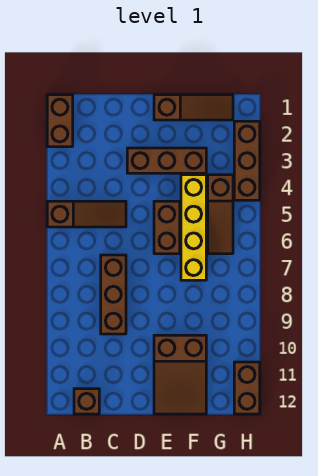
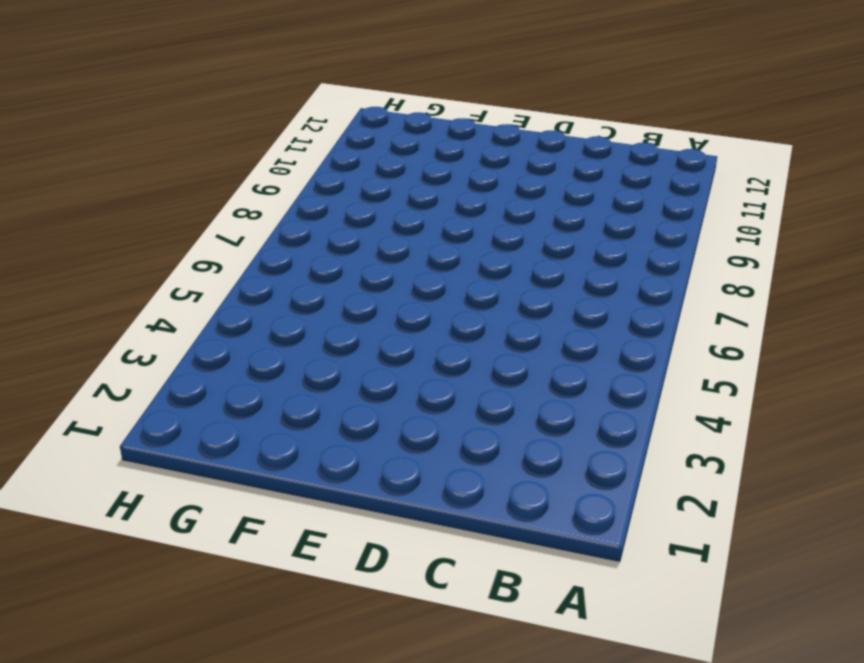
none -> brown 1x2 brick [47,95,73,147]
none -> brown 1x3 slope [47,201,126,227]
none -> brown 1x1 brick [74,389,99,414]

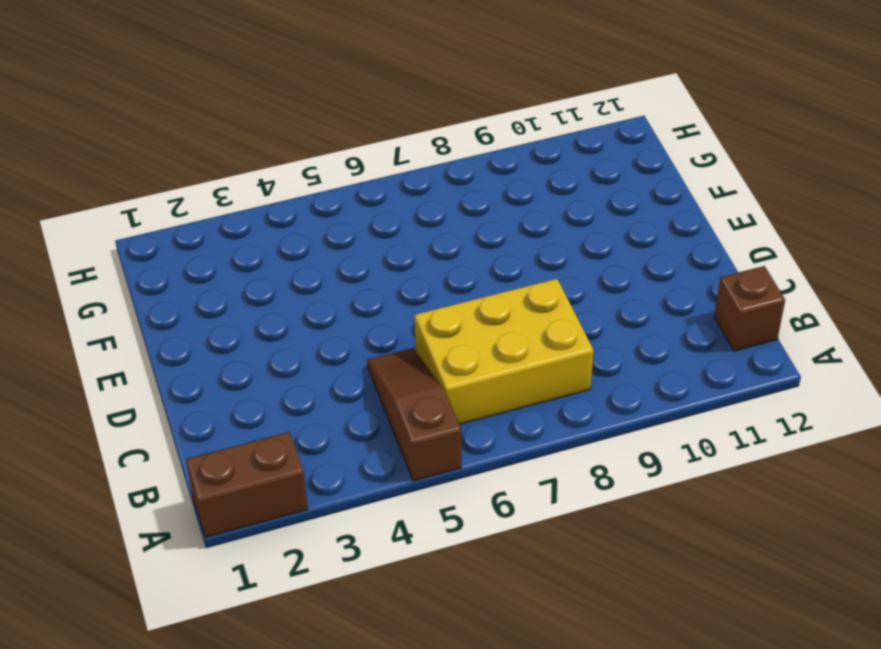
yellow 2x3 brick [415,279,594,424] -> brown 1x3 brick [101,255,126,334]
none -> brown 1x3 brick [127,148,206,173]
none -> brown 1x3 slope [154,95,233,120]
none -> brown 1x2 brick [154,201,180,254]

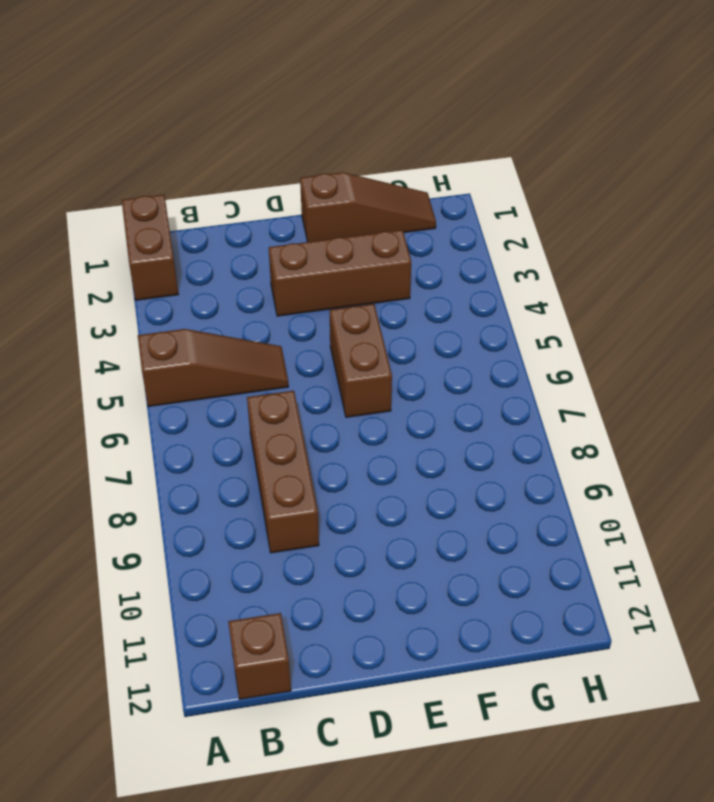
none -> brown 2x3 slope [154,335,206,414]
none -> yellow 1x4 brick [181,175,206,280]
none -> brown 1x3 slope [208,175,233,254]

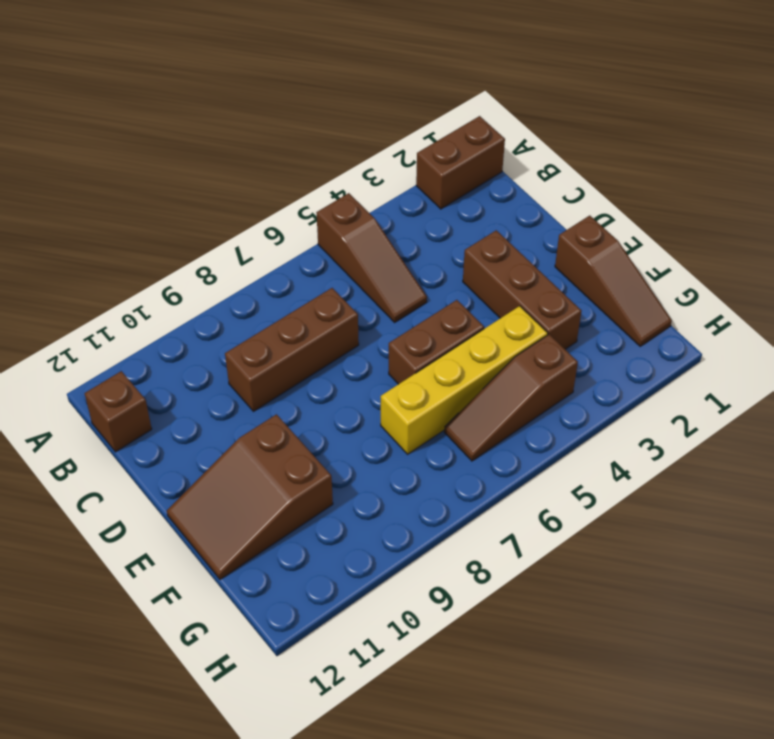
none -> brown 1x3 brick [234,121,260,200]
none -> brown 1x2 brick [234,362,260,414]

